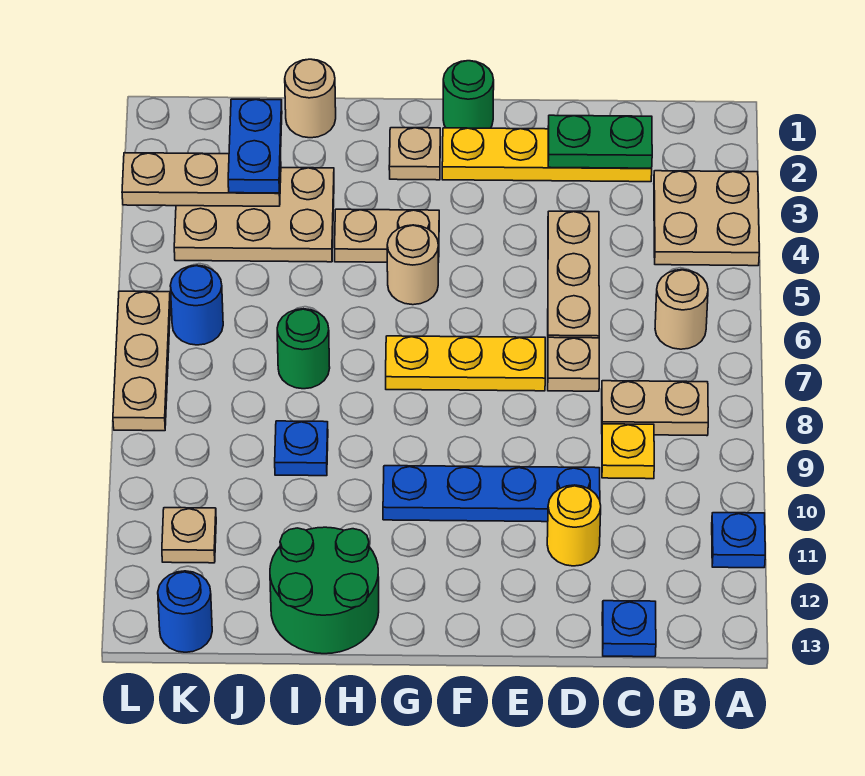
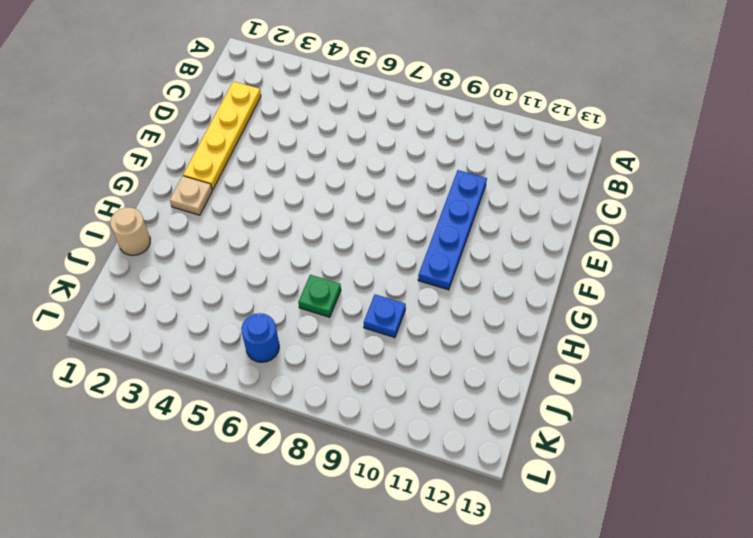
green 1x1 plate [298,275,341,317] -> green 1x1 round brick [277,309,330,389]
none -> tan 2x2 plate [654,171,759,266]
none -> blue 1x1 plate [712,513,765,568]
none -> tan 1x1 round brick [655,270,708,349]

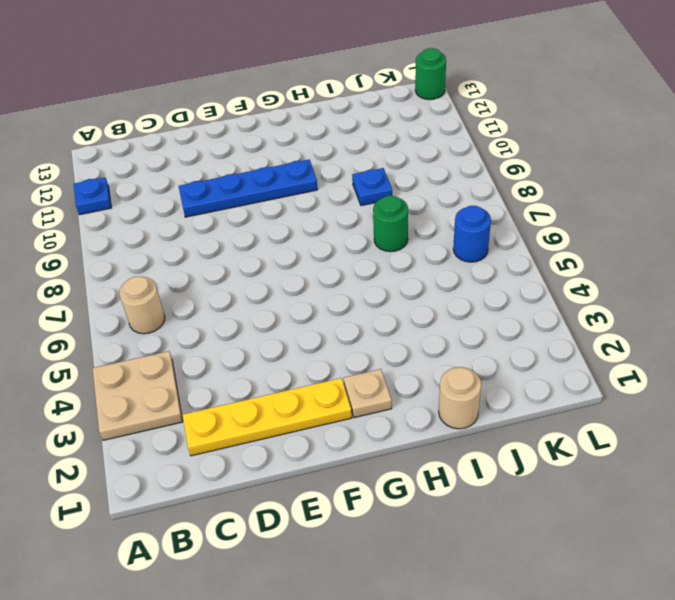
green 1x1 round brick [415,48,446,99] -> green 1x1 round brick moved to [443,61,494,128]
none -> tan 1x2 plate [602,381,708,436]
none -> yellow 1x1 plate [602,424,654,479]
none -> blue 1x1 plate [602,601,656,657]

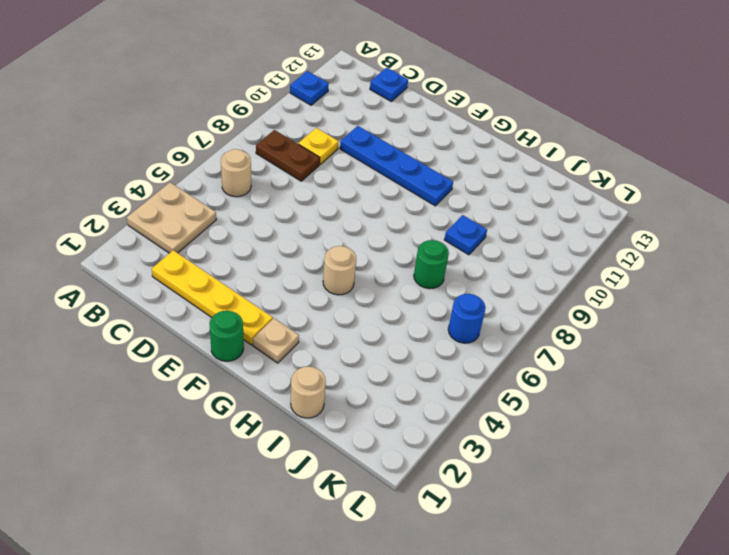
brown 1x2 plate [256,130,320,181] -> tan 1x2 plate [602,381,708,436]
none -> tan 1x3 plate [548,211,599,338]
none -> tan 1x1 plate [548,337,599,391]
none -> yellow 1x1 round brick [547,485,601,566]

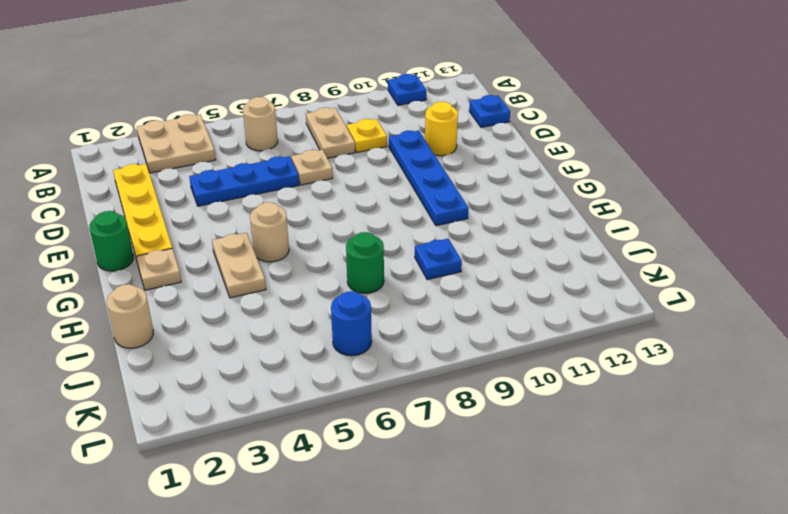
blue 1x3 plate [189,156,299,206] -> tan 1x3 plate [548,211,599,338]
none -> yellow 1x3 plate [386,336,545,391]
none -> green 2x2 round brick [270,527,379,654]
none -> tan 2x3 plate [174,168,334,262]

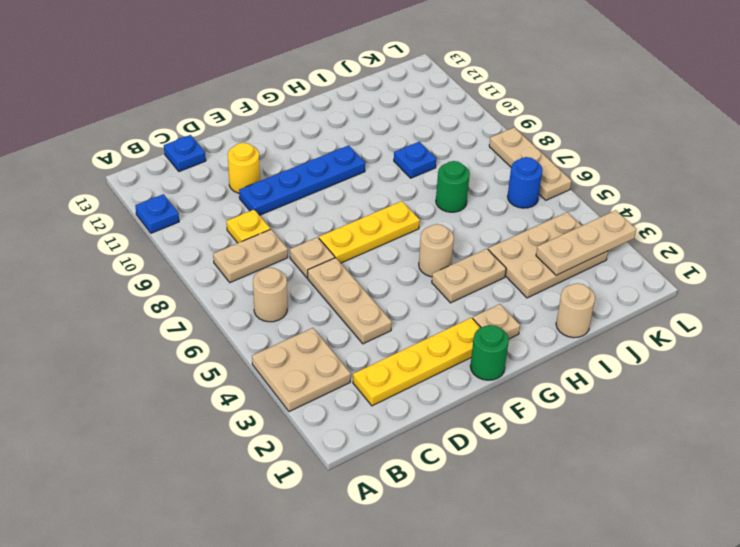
none -> green 2x2 round brick [270,527,379,654]
none -> tan 1x1 plate [162,508,216,563]
none -> blue 1x1 round brick [158,571,212,652]

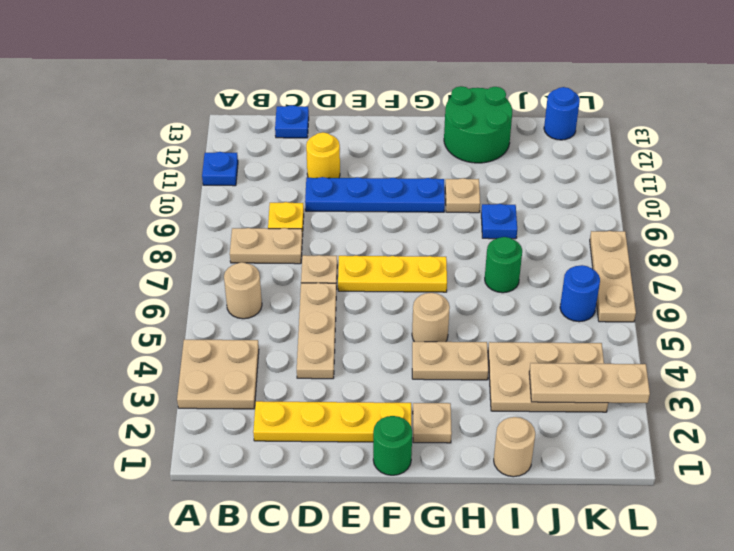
tan 1x1 plate [445,178,480,213] -> tan 1x1 plate moved to [162,508,216,563]
none -> green 1x2 plate [548,115,652,168]
none -> blue 1x2 plate [228,99,282,193]

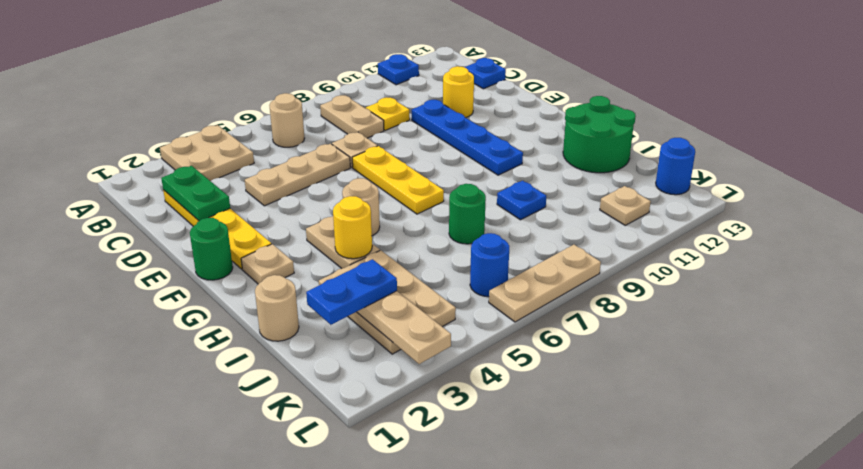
yellow 1x1 round brick [333,196,372,259] -> none

